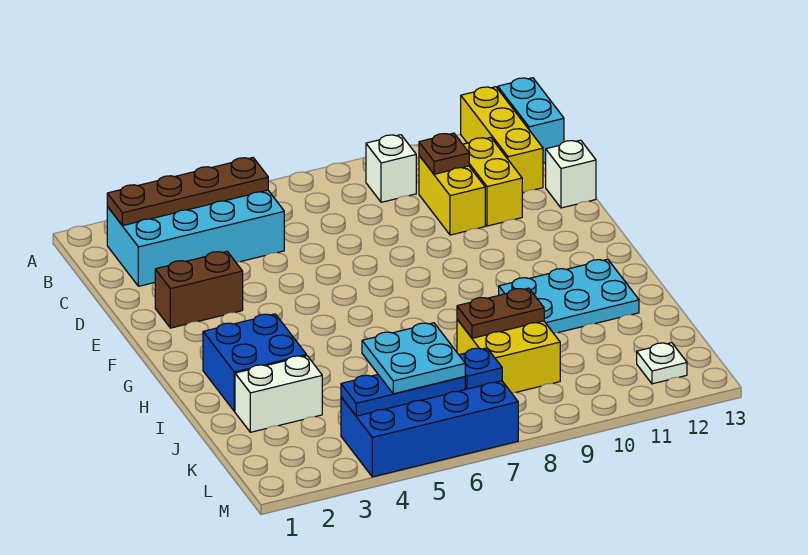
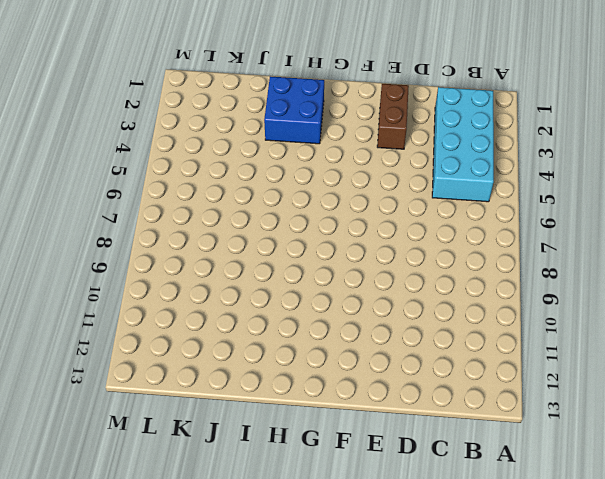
none -> yellow 1x3 brick [461,87,543,193]
none -> cyan 1x2 brick [498,78,564,163]
none -> white 1x1 brick [366,135,416,202]

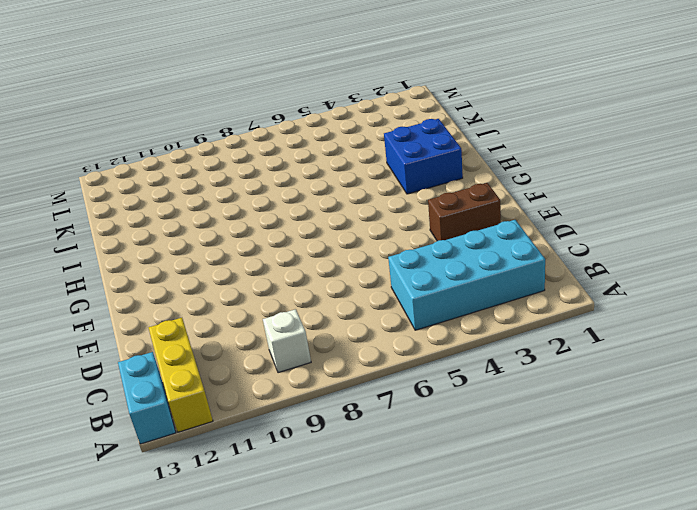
none -> yellow 1x2 brick [419,156,485,235]
none -> yellow 1x2 brick [463,137,522,226]
none -> white 1x1 brick [546,140,596,208]

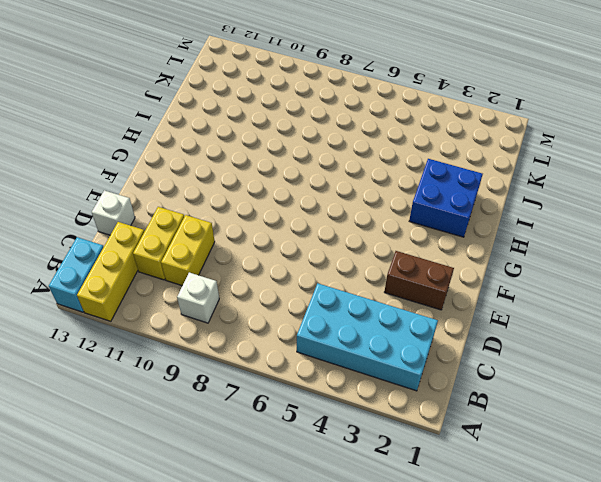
none -> cyan 2x3 plate [499,259,639,333]
none -> white 1x2 brick [235,356,322,432]
none -> yellow 2x2 brick [457,320,560,393]

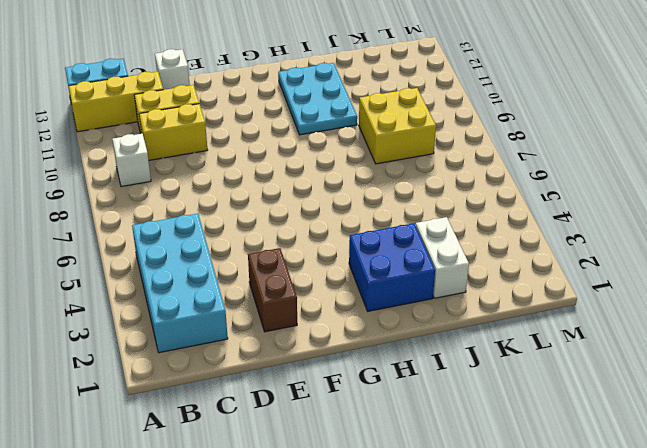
none -> blue 2x4 brick [341,381,518,477]
none -> white 1x1 plate [637,343,687,384]
none -> brown 1x4 plate [107,158,268,226]

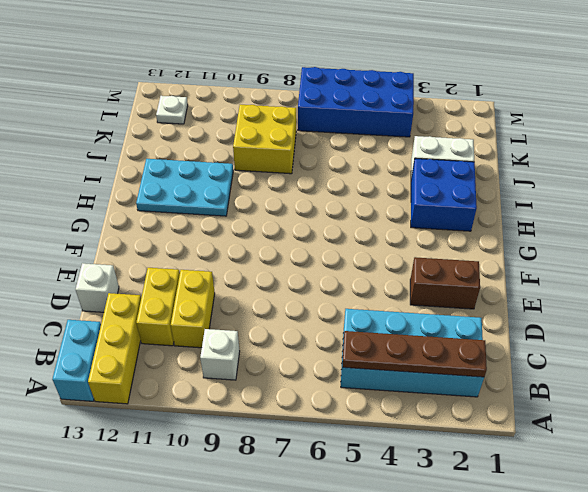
none -> brown 1x1 plate [419,133,469,174]
none -> brown 1x2 plate [457,288,544,338]
none -> blue 1x3 plate [341,375,465,416]

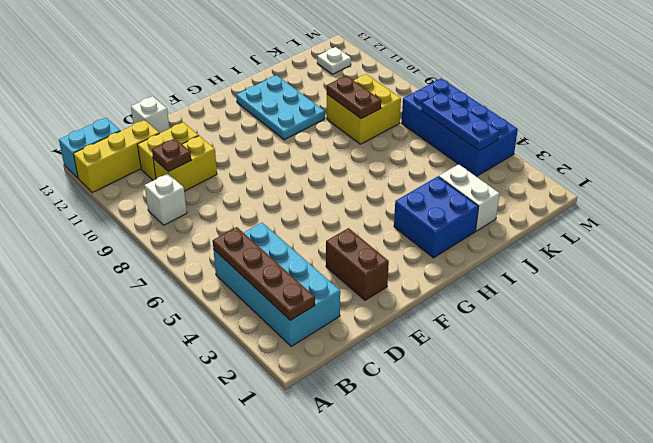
none -> blue 1x1 plate [459,348,502,389]
none -> cyan 2x2 plate [362,323,465,394]

